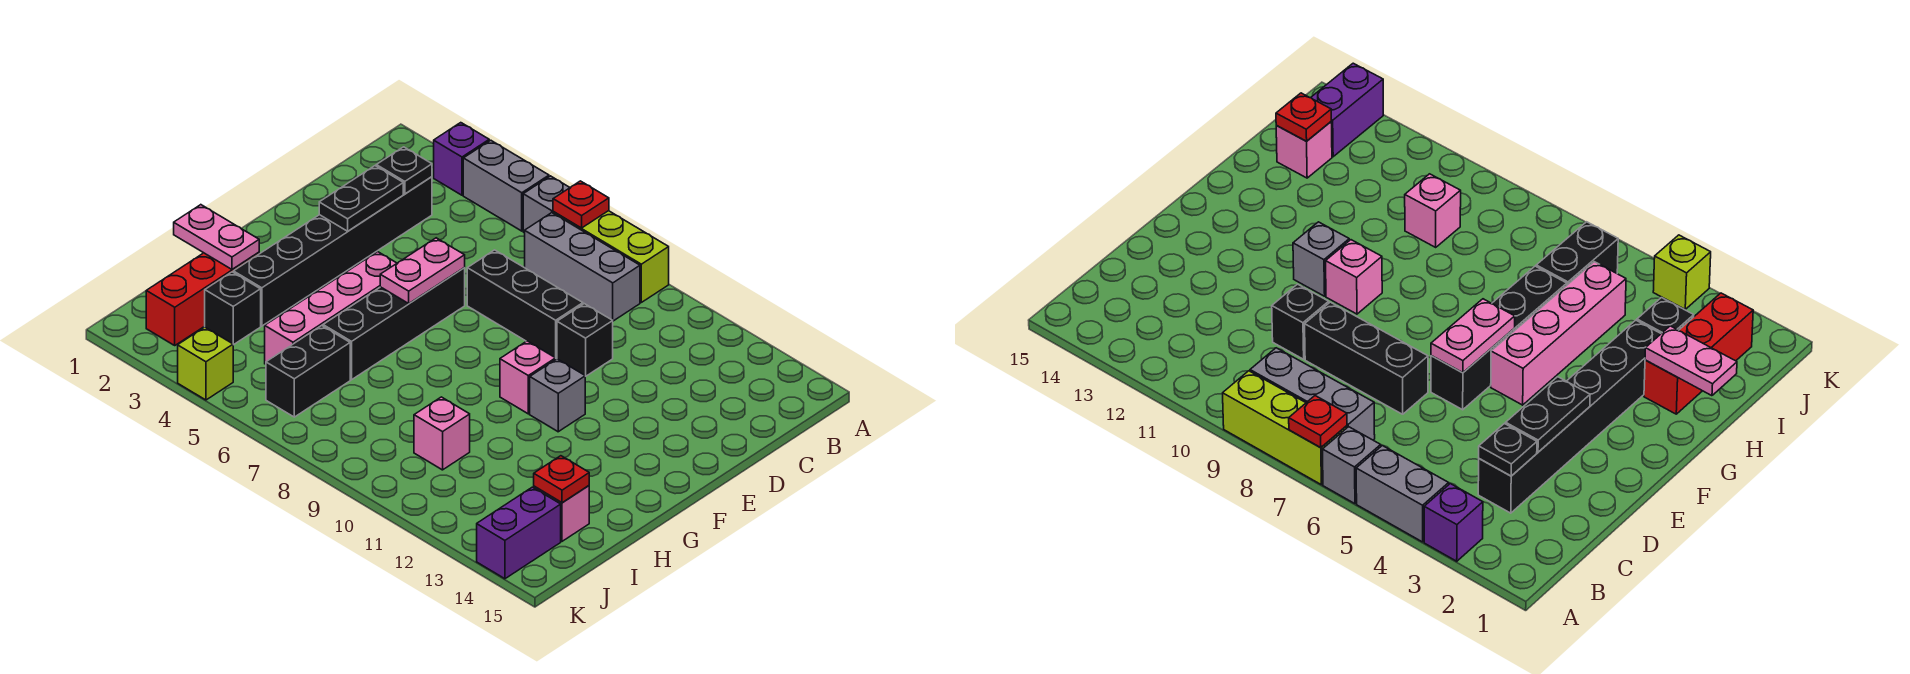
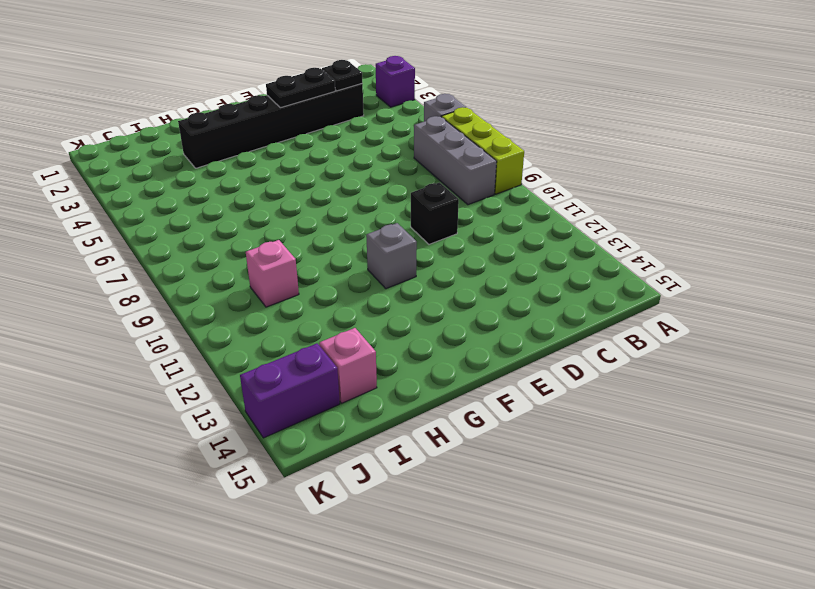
none -> grey 1x2 brick [463,140,549,231]
none -> black 1x3 brick [467,250,583,358]
none -> black 1x4 brick [323,268,465,380]

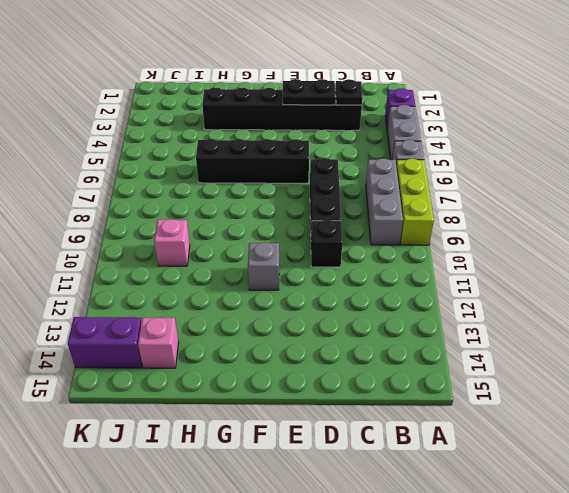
none -> pink 1x4 brick [265,252,397,364]
none -> pink 1x1 brick [500,341,556,414]
none -> red 1x3 brick [146,252,259,345]

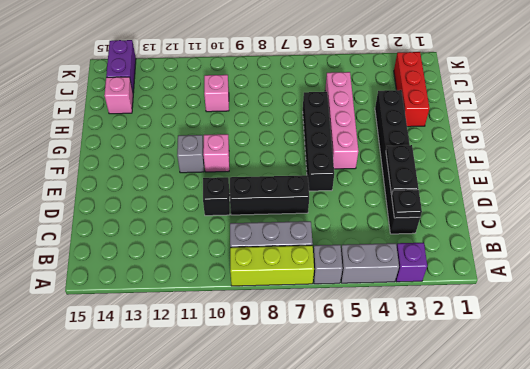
none -> black 1x1 brick [205,272,261,345]
none -> black 1x2 brick [266,326,350,417]
none -> lime 1x1 brick [178,327,233,400]

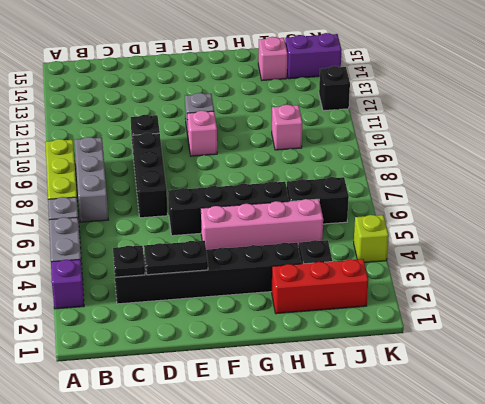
black 1x1 brick [319,66,350,111] -> none
none -> red 1x1 plate [553,181,609,228]
none -> pink 1x2 plate [380,238,465,303]
none -> pink 1x2 plate [174,205,259,269]

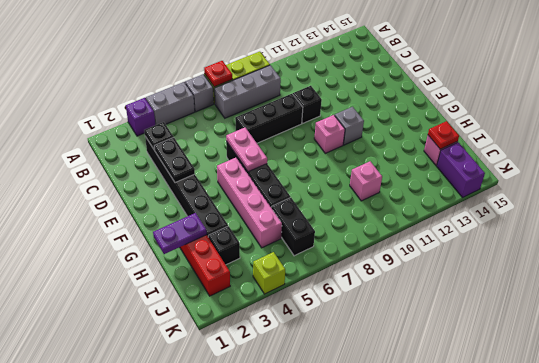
purple 1x2 plate [153,213,207,254] -> pink 1x2 plate [174,205,259,269]

